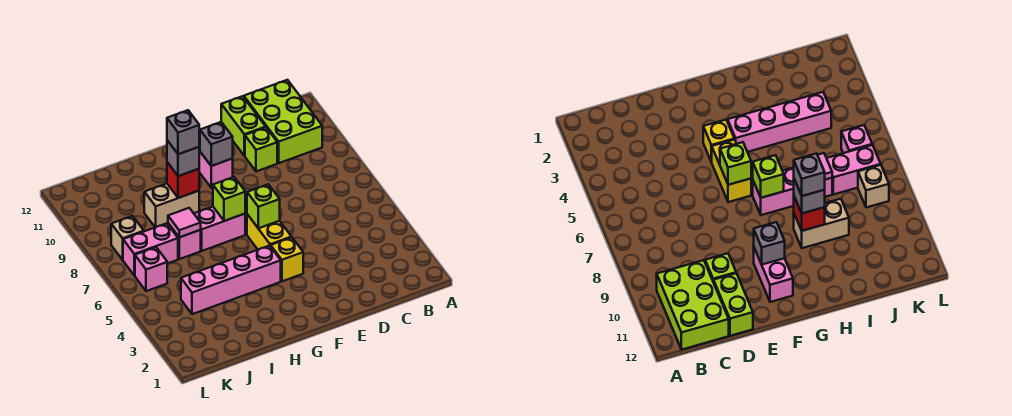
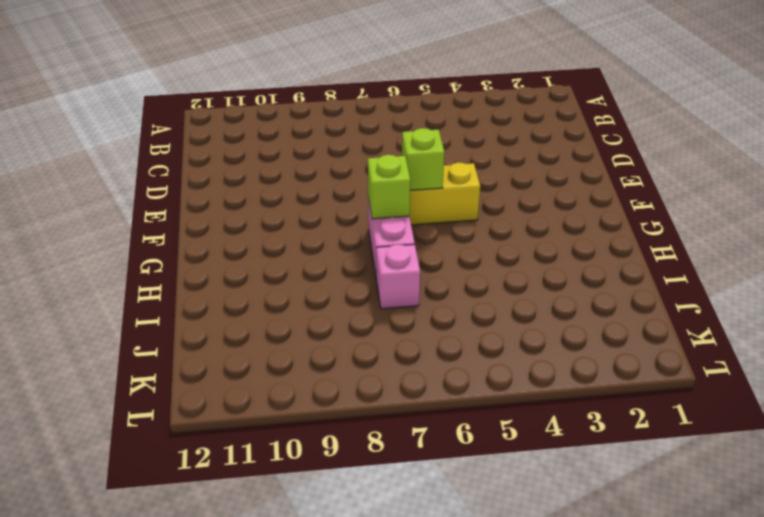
none -> lime 2x3 brick [244,80,322,163]
none -> lime 1x1 brick [245,128,277,171]
none -> lime 1x2 brick [221,96,266,156]

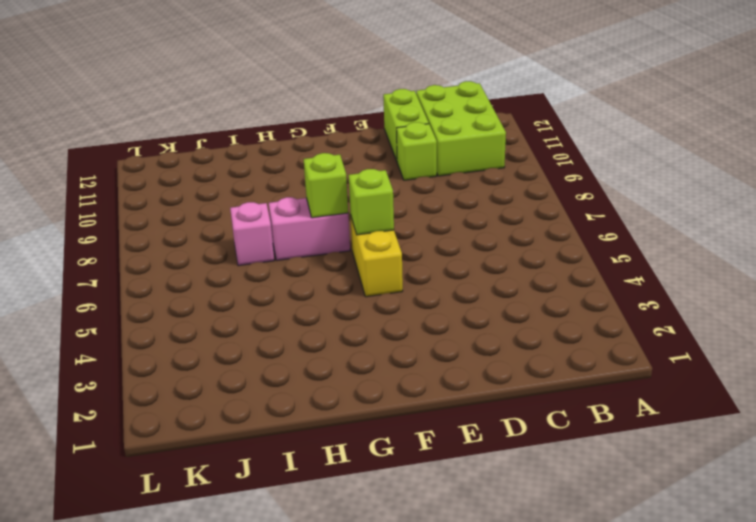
none -> yellow 1x1 brick [271,237,303,281]
none -> pink 1x2 brick [199,132,233,188]
none -> pink 1x4 brick [181,246,281,314]

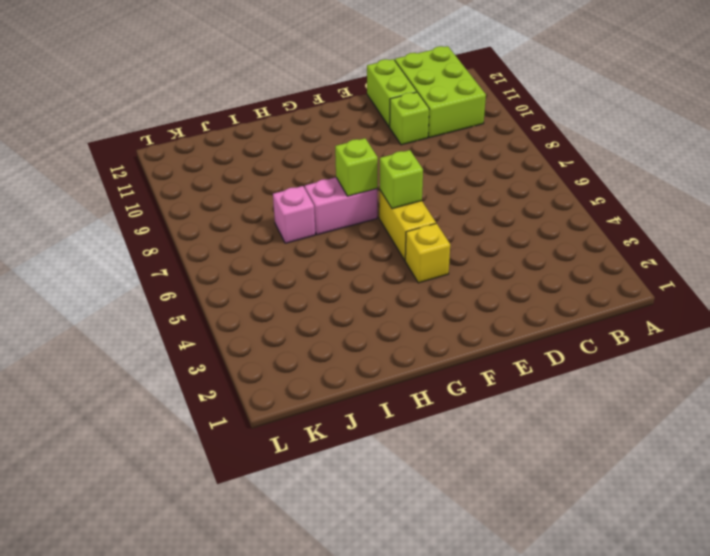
none -> pink 1x2 brick [199,132,233,188]
none -> pink 1x4 brick [181,246,281,314]
none -> tan 1x2 brick [144,184,199,227]

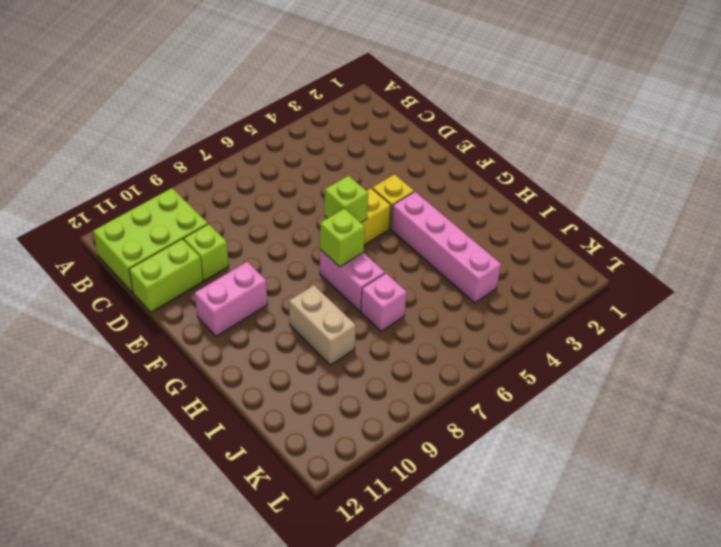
none -> pink 1x2 brick [123,223,178,276]
none -> pink 1x1 brick [135,247,167,291]
none -> tan 1x1 brick [111,216,144,260]

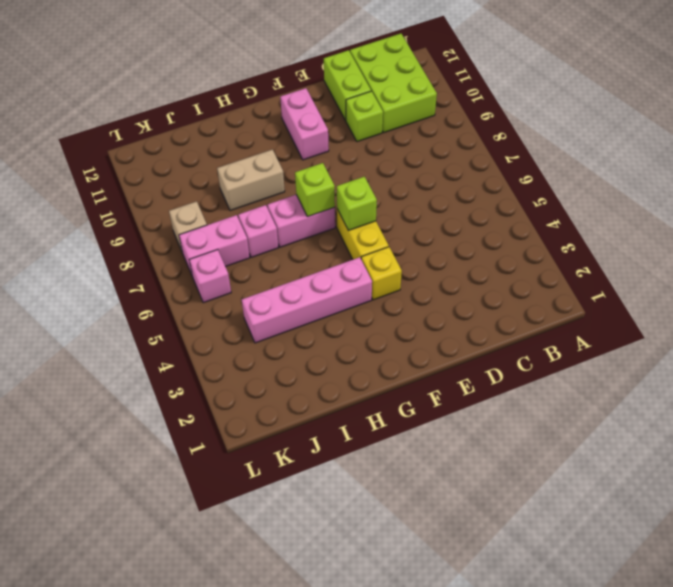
none -> grey 1x1 brick [200,122,233,166]
none -> red 1x1 brick [167,162,199,198]
none -> pink 1x1 tile [168,208,201,237]

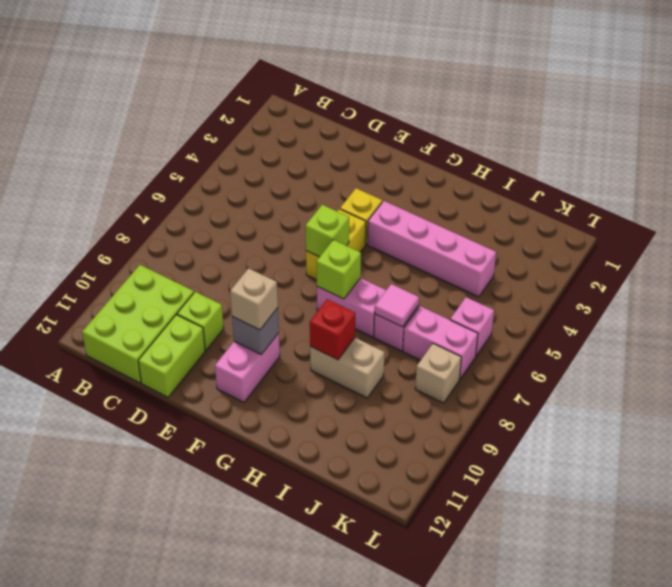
tan 1x1 brick [230,268,278,330] -> none
none -> grey 1x1 brick [167,140,199,176]
none -> grey 1x1 brick [167,110,199,154]

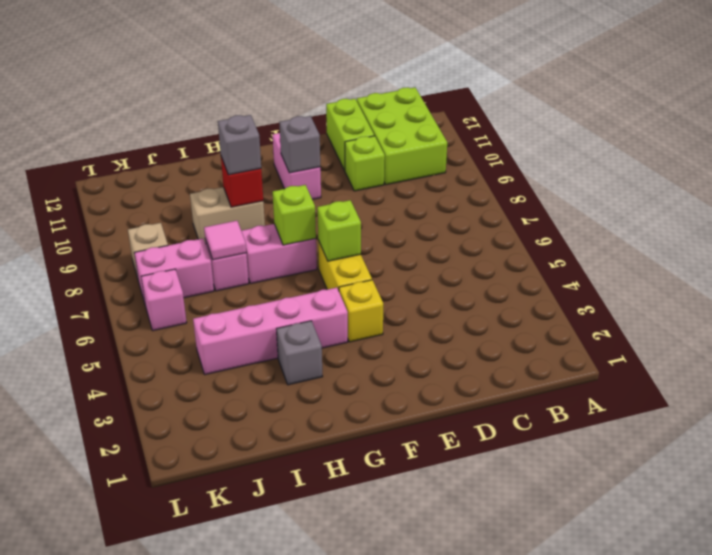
grey 1x1 brick [277,321,323,385] -> grey 1x1 brick moved to [167,110,199,154]

